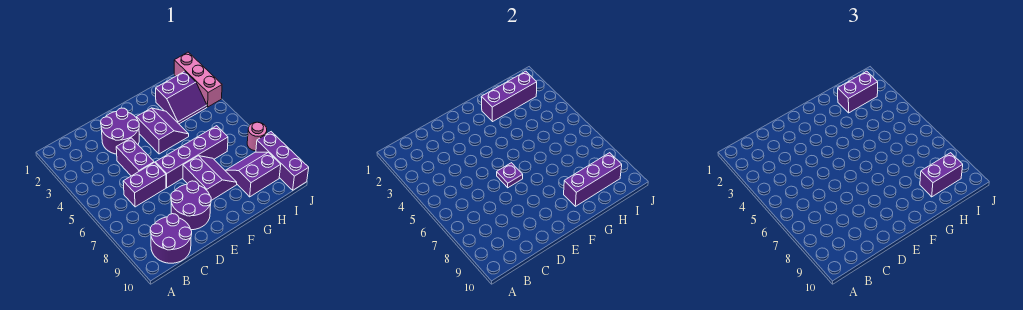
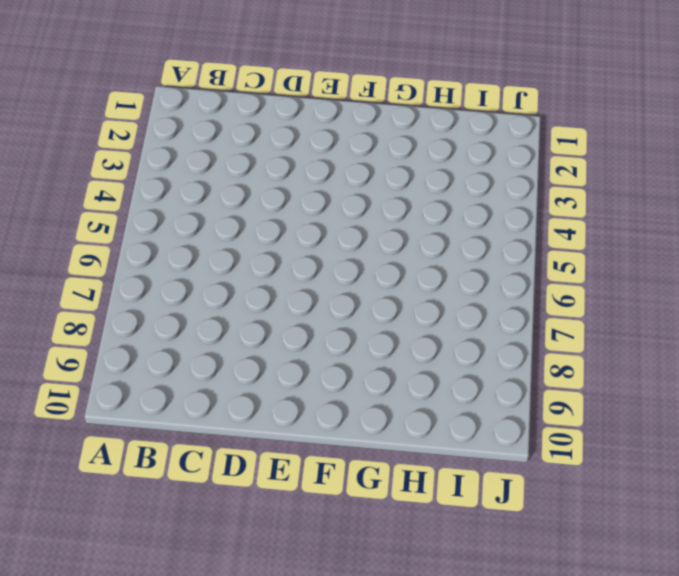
none -> purple 2x2 round brick [150,214,192,263]
none -> purple 1x2 brick [123,162,166,207]
none -> purple 2x2 round brick [101,108,139,154]

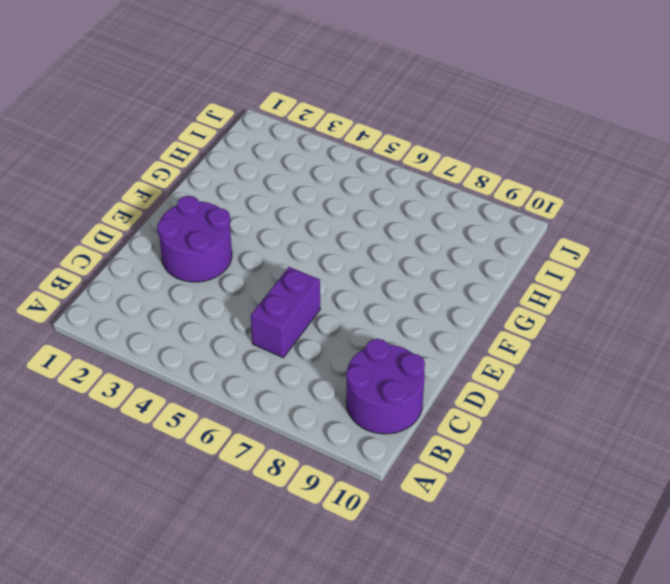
none -> purple 1x2 brick [116,138,154,176]
none -> purple 2x2 round brick [171,181,211,230]
none -> purple 1x4 brick [155,126,228,188]

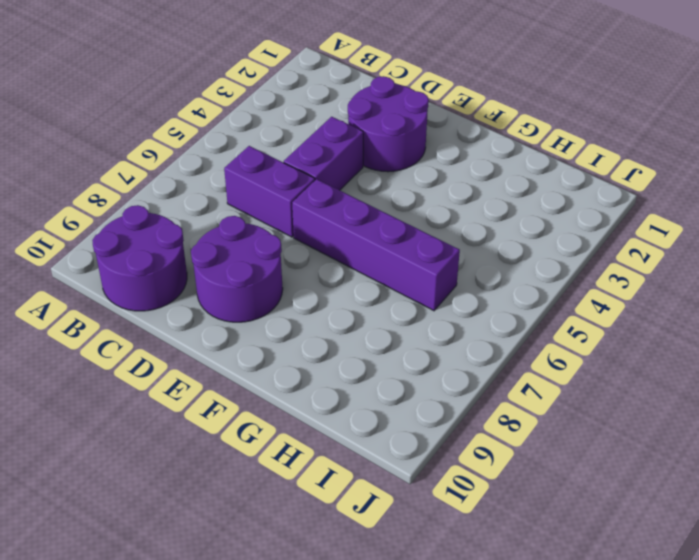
none -> purple 2x2 slope [136,108,189,154]
none -> purple 2x2 slope [183,156,237,200]
none -> purple 2x2 slope [156,71,207,124]

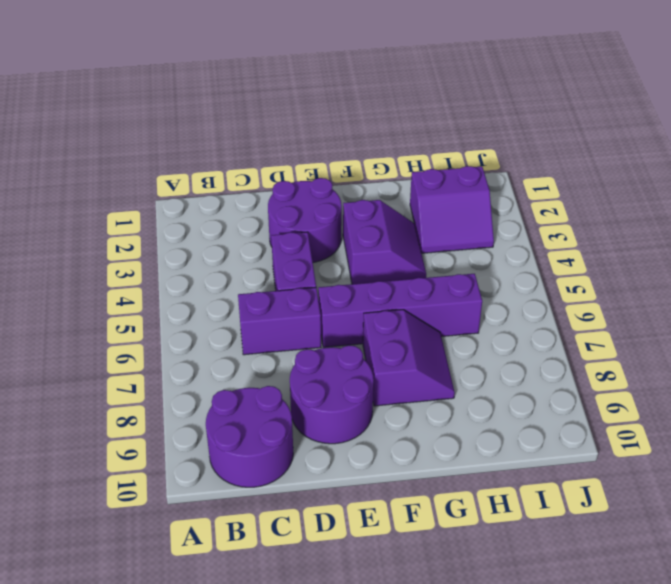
none -> purple 2x2 slope [226,152,281,197]
none -> pink 1x3 brick [174,52,222,107]
none -> pink 1x1 round brick [247,122,267,151]

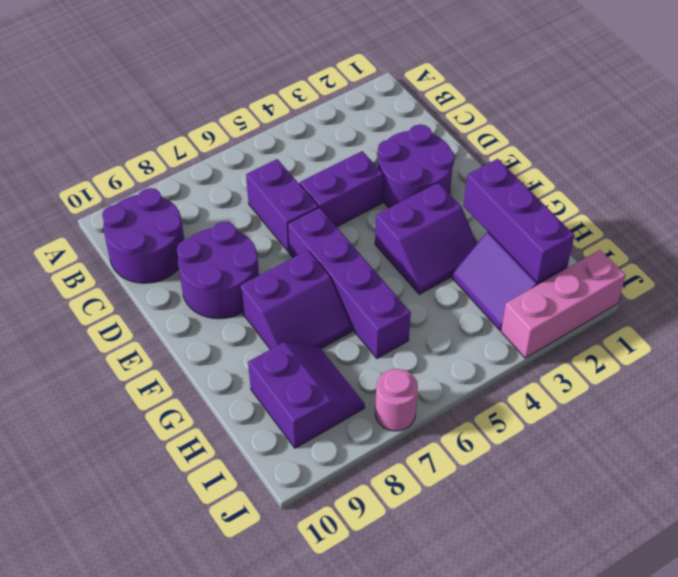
none -> purple 1x3 brick [256,132,309,190]
none -> purple 1x1 plate [497,163,523,188]
none -> purple 1x3 brick [564,153,622,206]

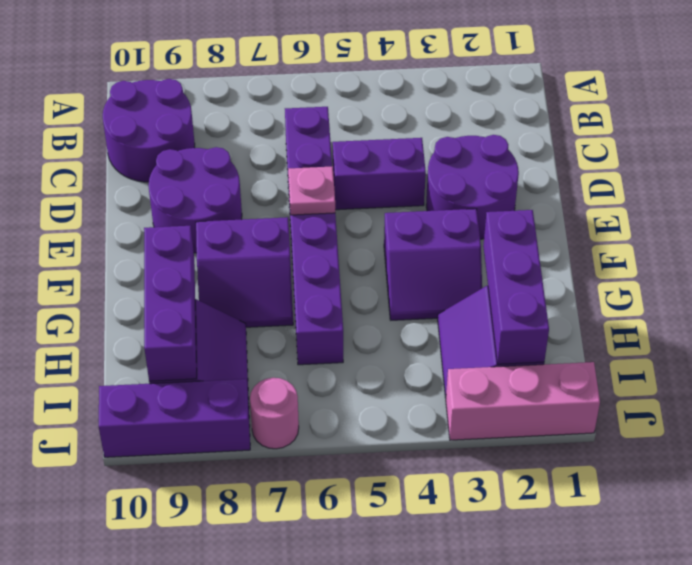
pink 1x1 plate [288,166,335,215] -> purple 1x1 plate [497,163,523,188]
none -> purple 1x2 brick [838,71,878,113]
none -> purple 1x2 brick [920,153,963,197]

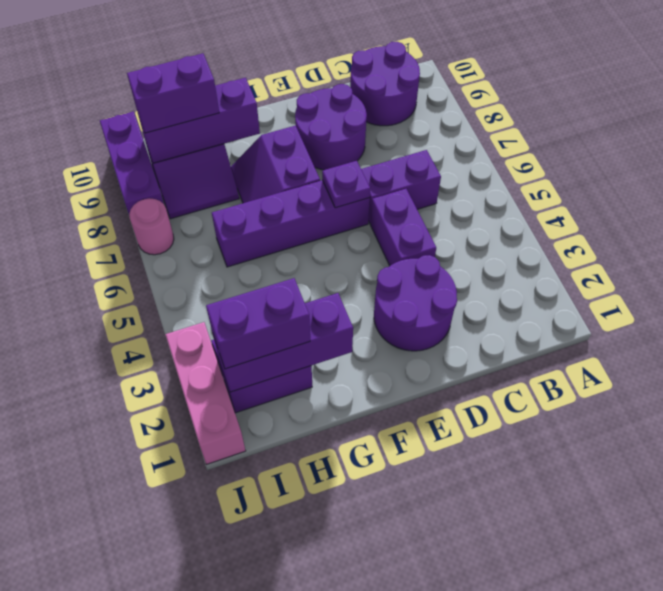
none -> purple 2x2 slope [136,108,189,154]

